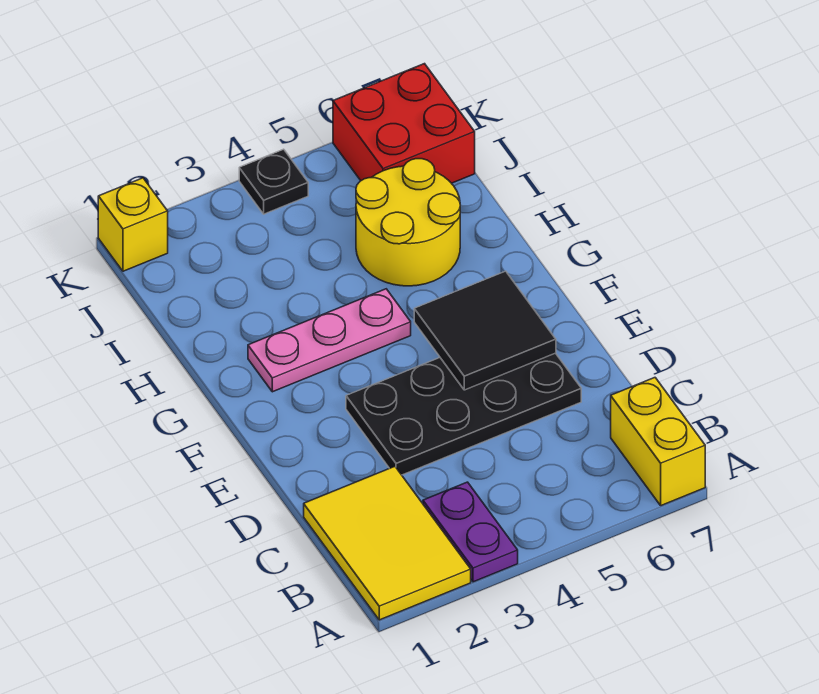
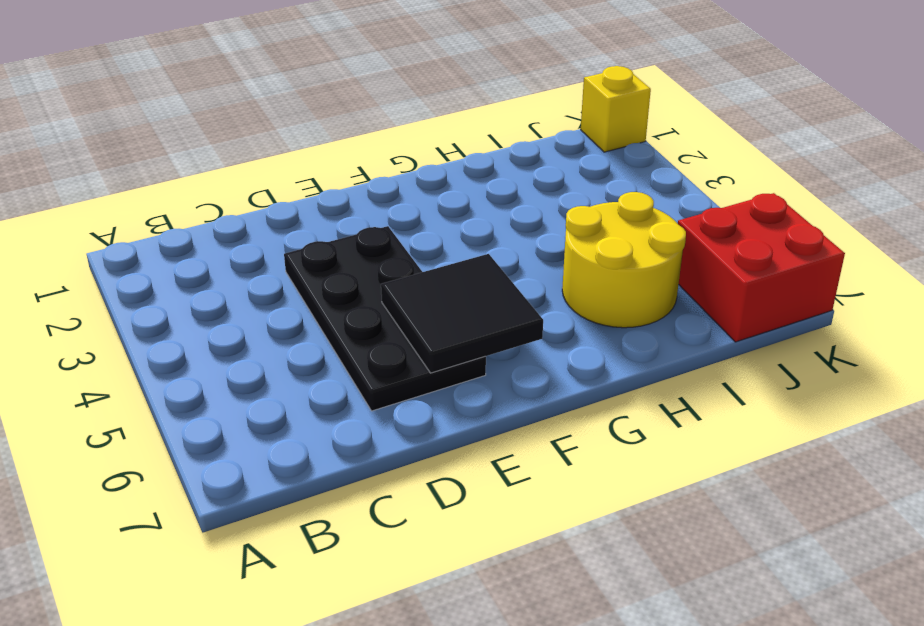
none -> yellow 2x3 tile [304,466,471,620]
none -> purple 1x2 plate [423,482,518,582]

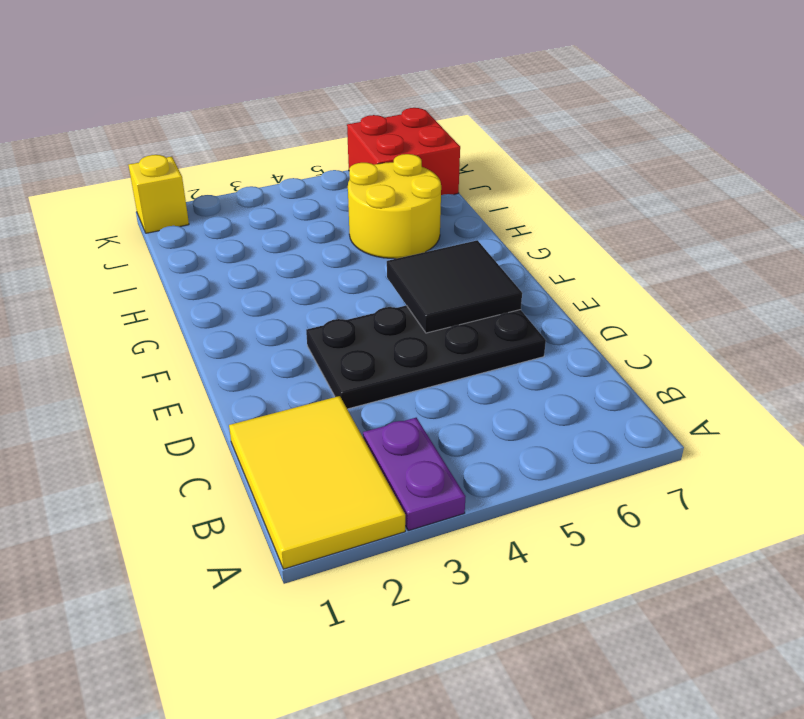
none -> yellow 1x2 brick [611,378,705,506]
none -> pink 1x3 plate [248,289,411,392]

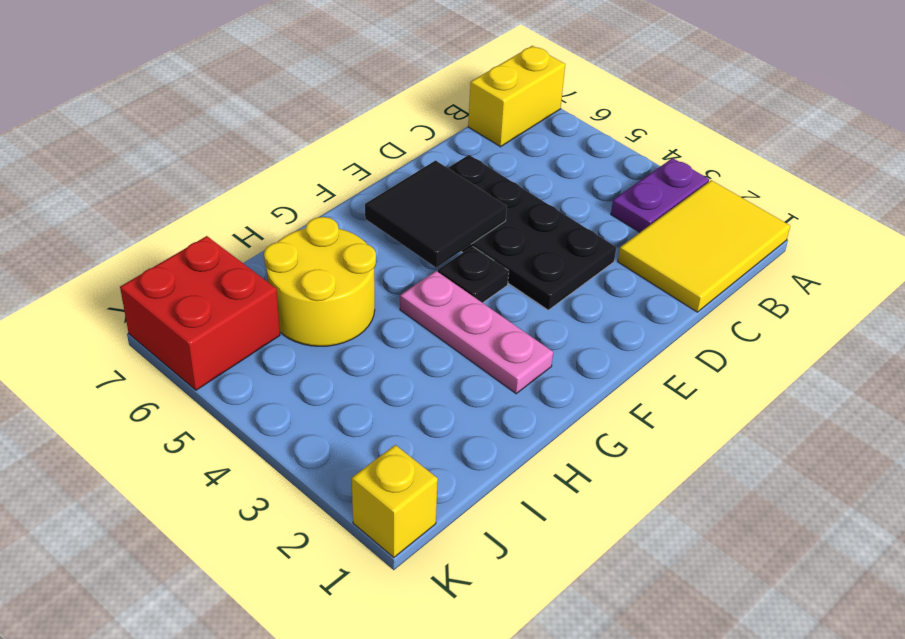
black 1x1 plate [438,246,509,303] -> black 1x1 plate moved to [239,149,308,214]

